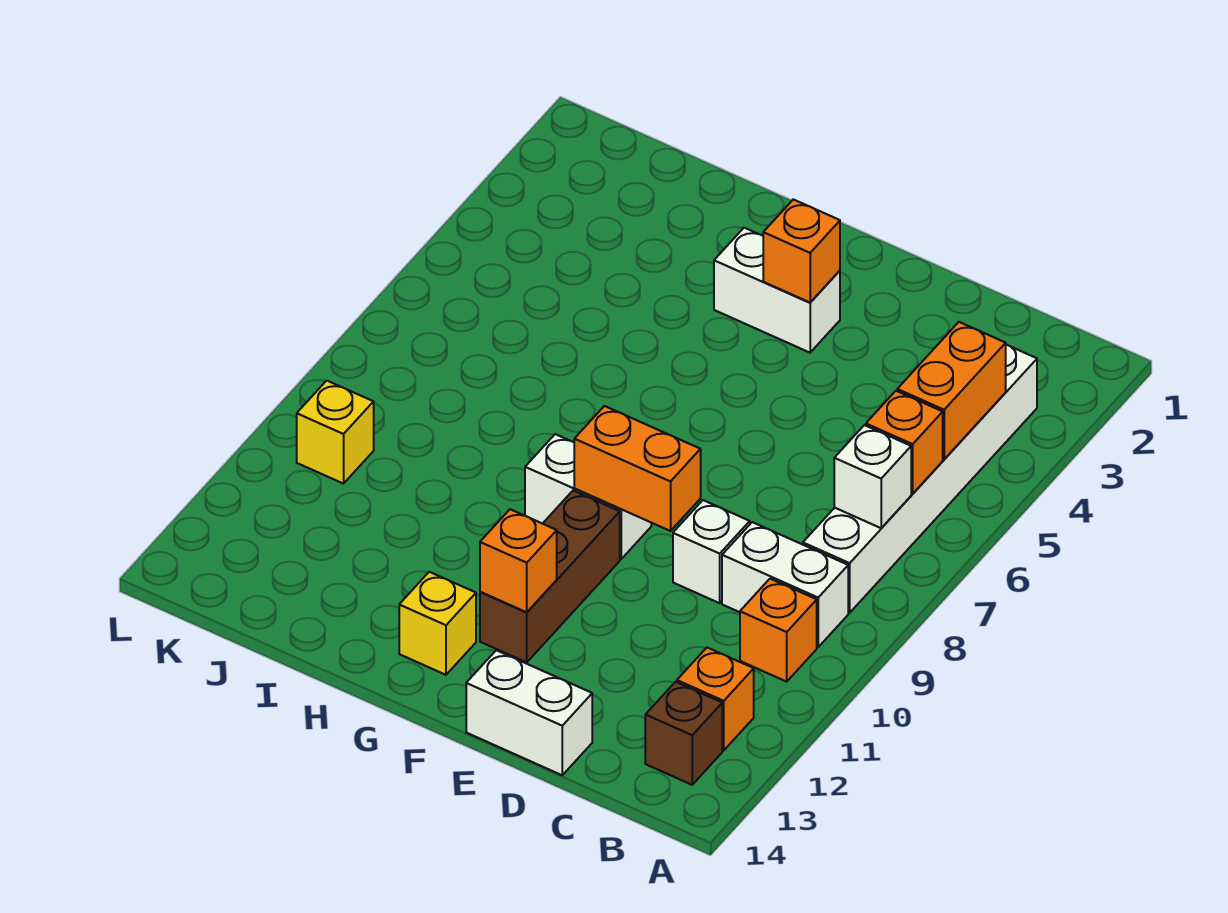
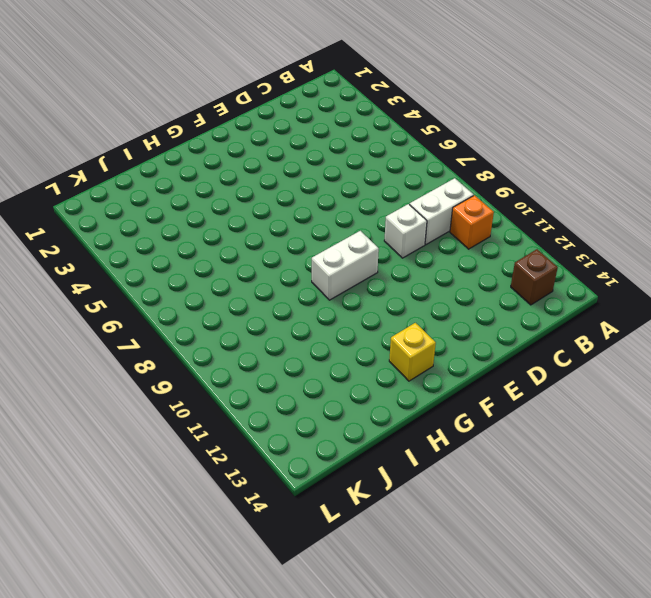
none -> white 1x6 brick [803,345,1037,613]
none -> orange 1x1 brick [677,648,754,750]
none -> white 1x2 brick [466,650,592,775]

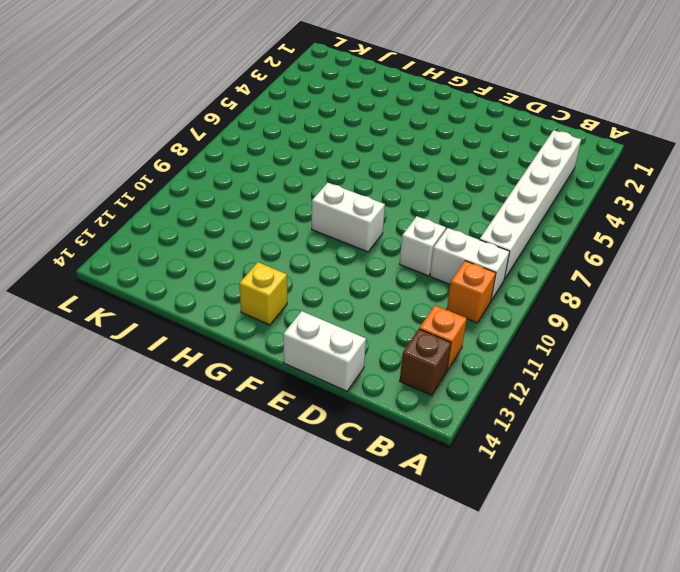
none -> white 1x2 brick [714,228,840,353]
none -> brown 1x3 brick [480,491,620,662]
none -> yellow 1x1 brick [297,381,374,484]

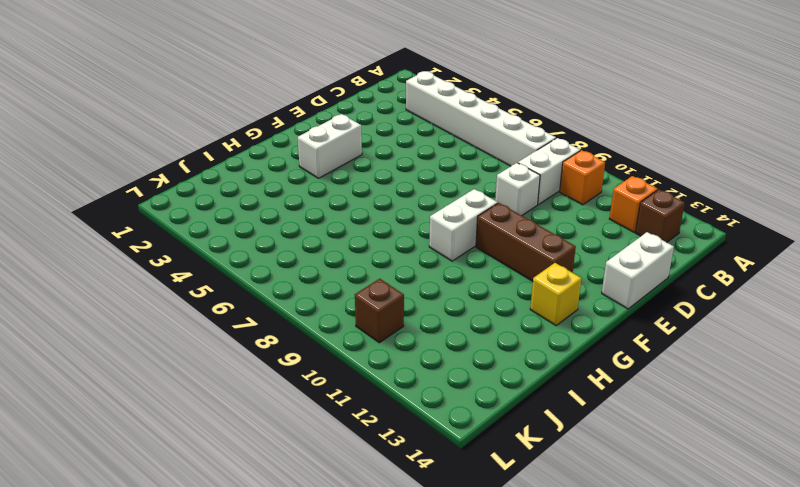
brown 1x1 brick [355,279,404,343] -> yellow 1x1 brick [297,381,374,484]
none -> orange 1x2 brick [897,322,1006,459]
none -> orange 1x1 brick [866,391,943,494]
none -> white 1x1 brick [834,425,911,528]

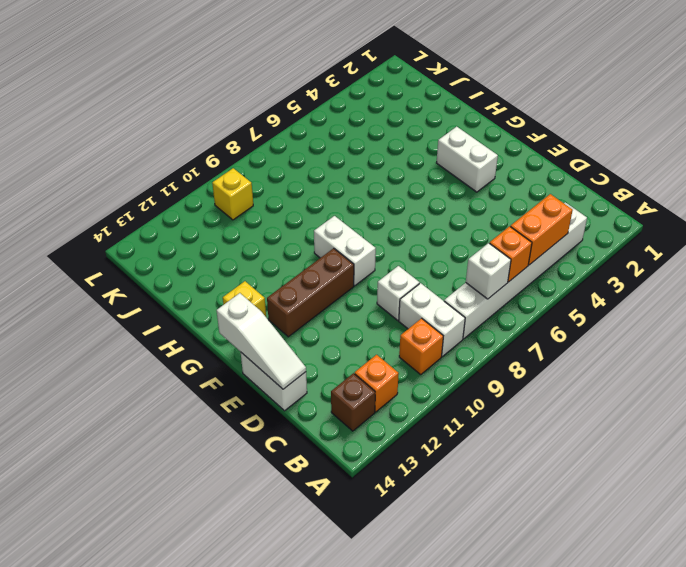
white 1x3 slope [217,293,306,389] -> none
none -> orange 1x2 brick [574,406,701,531]
none -> orange 1x1 brick [763,199,840,302]
none -> orange 1x1 brick [480,509,557,612]

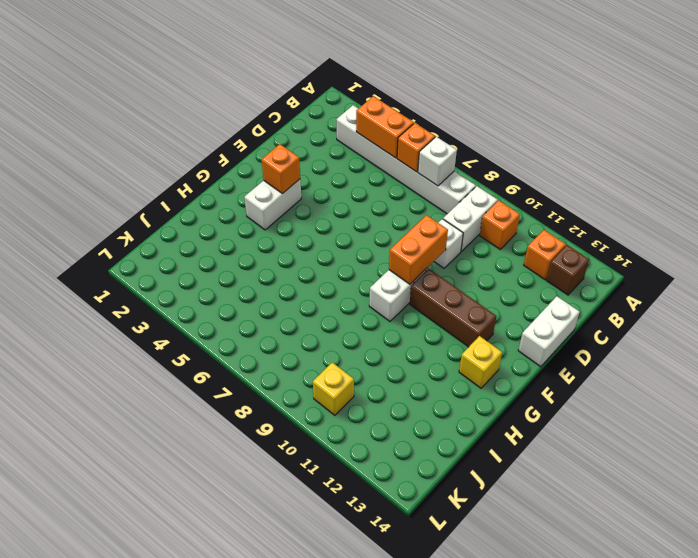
none -> orange 1x1 brick [480,509,557,612]

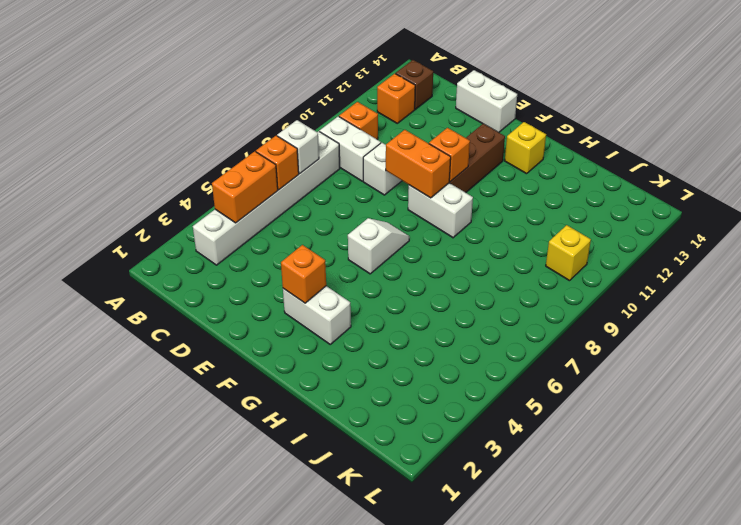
white 1x2 slope [348,218,410,274] -> none
orange 1x1 brick [429,128,470,182] -> orange 1x1 brick moved to [480,509,557,612]

